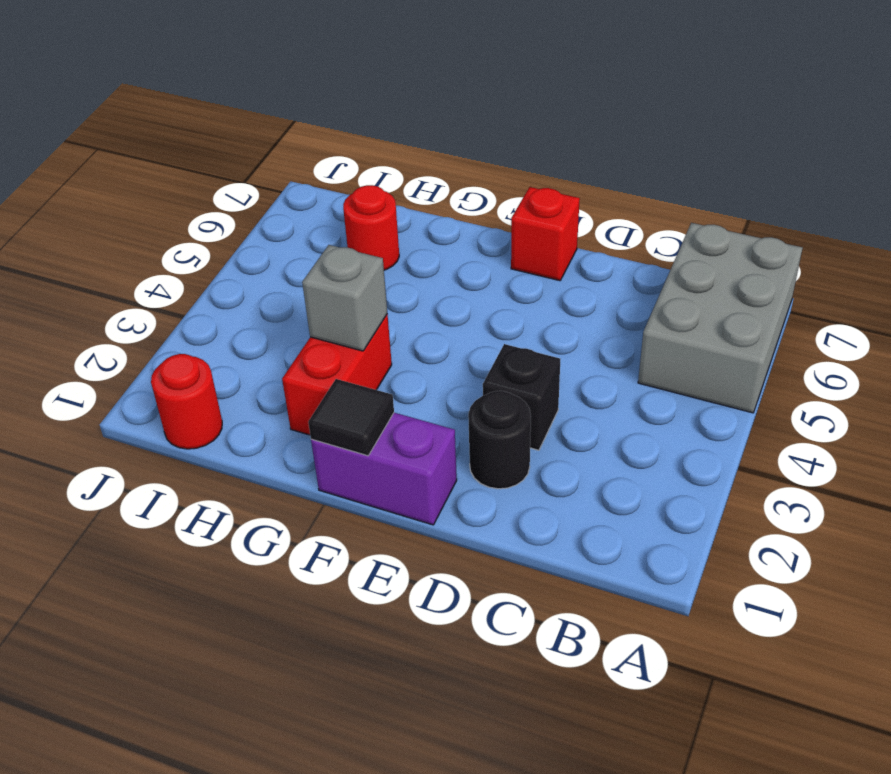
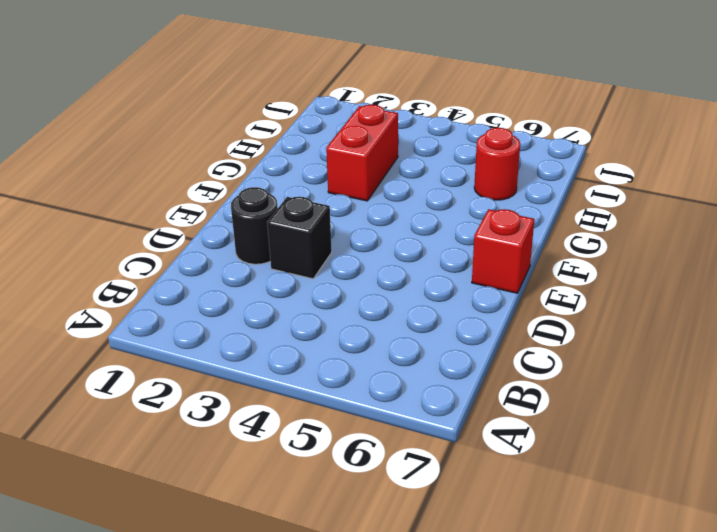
red 1x2 brick [326,105,398,201] -> red 1x2 brick turned to [282,314,392,435]
none -> grey 2x3 brick [638,223,802,413]
none -> purple 1x2 brick [311,413,457,525]

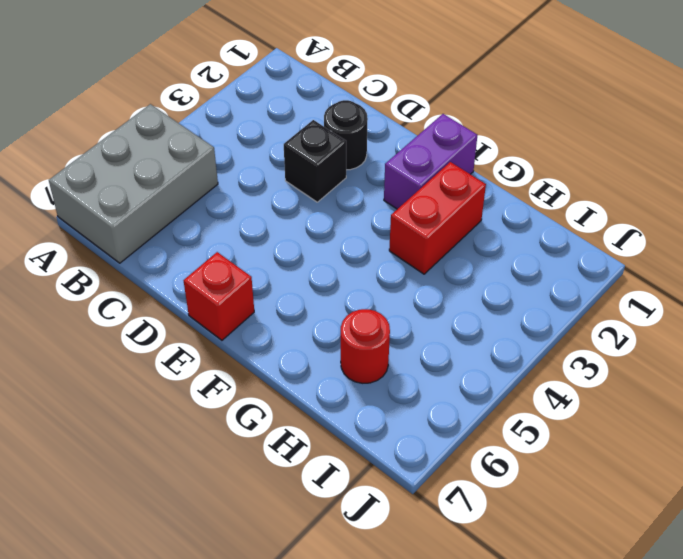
purple 1x2 brick [384,114,477,209] -> purple 1x2 brick turned to [311,413,457,525]
none -> red 1x1 round brick [151,354,222,449]
none -> black 1x1 tile [308,379,394,456]

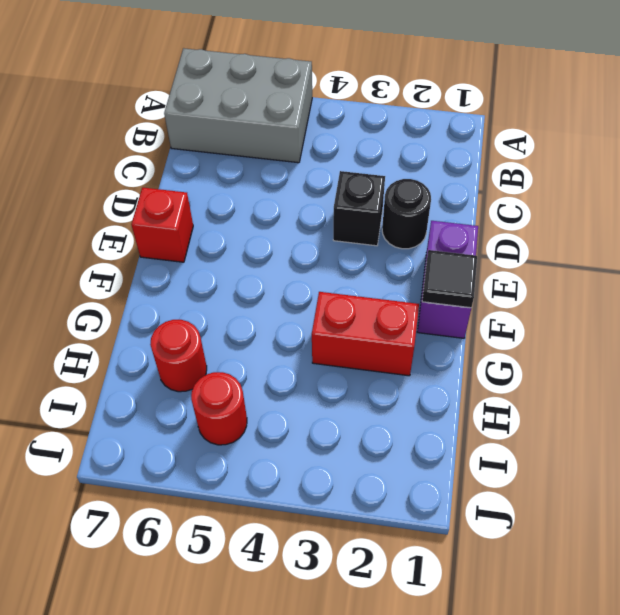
red 1x1 round brick [191,372,247,445] -> red 1x1 round brick moved to [151,354,222,449]
none -> grey 1x1 brick [302,245,387,351]

